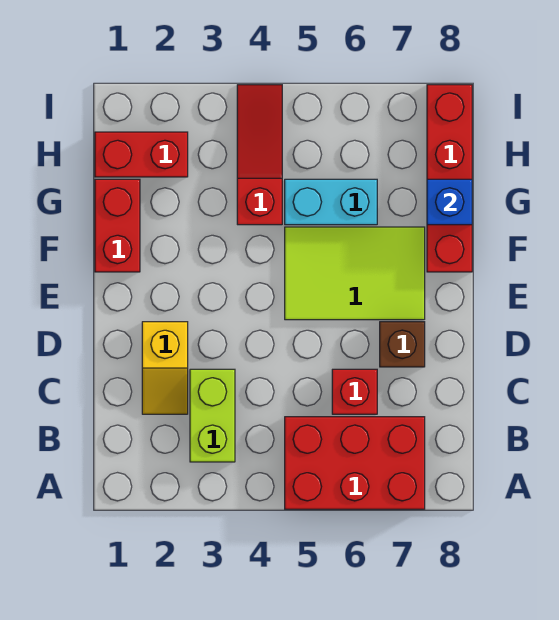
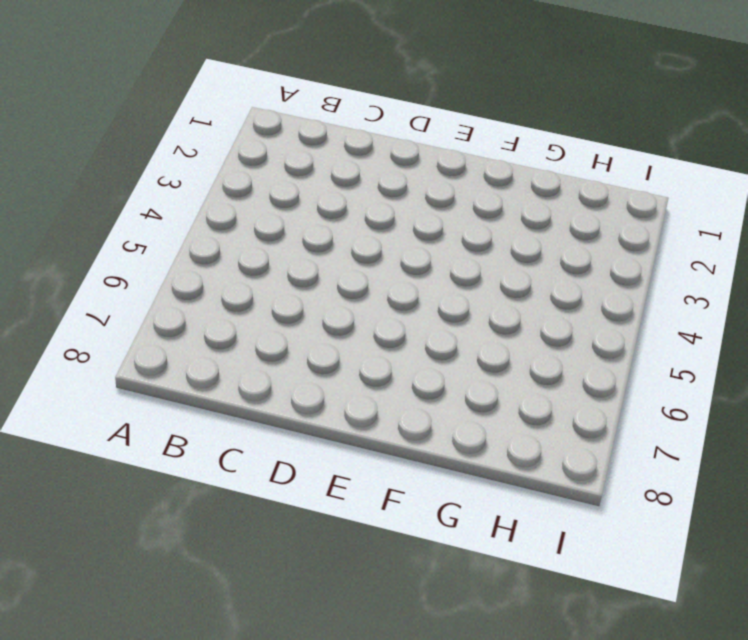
none -> red 2x3 brick [285,417,425,509]
none -> lime 1x2 brick [190,369,235,462]
none -> yellow 1x2 slope [142,322,188,414]

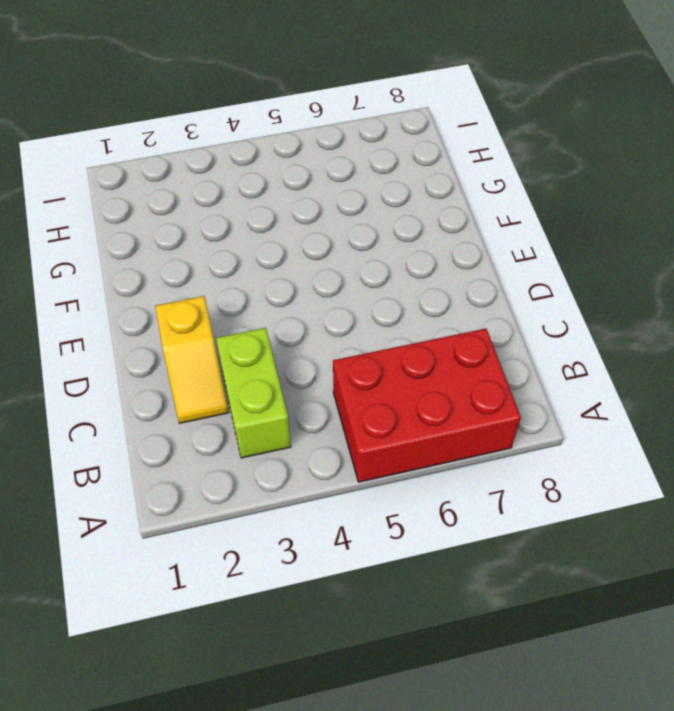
none -> red 1x1 brick [332,369,377,414]
none -> brown 1x1 brick [380,322,425,367]
none -> lime 2x3 tile [285,227,425,320]

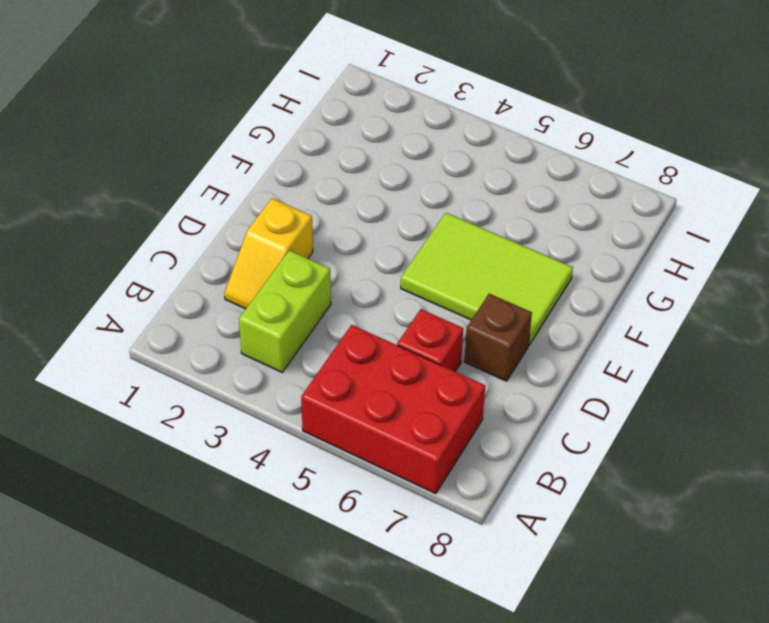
none -> red 1x2 brick [95,179,140,272]
none -> red 1x4 brick [427,85,472,272]
none -> red 1x3 slope [237,85,282,225]

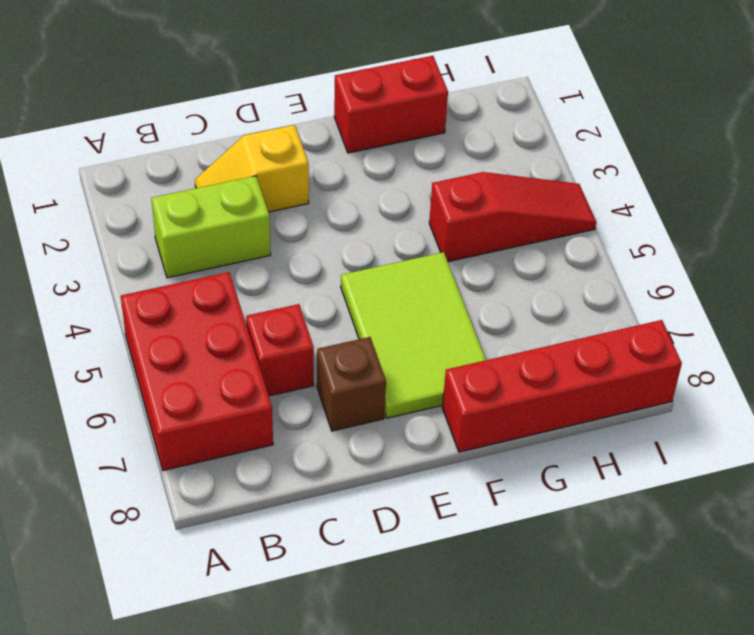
none -> cyan 1x2 brick [285,179,377,225]
none -> red 1x2 brick [95,132,188,177]
none -> blue 1x1 brick [427,179,472,225]

